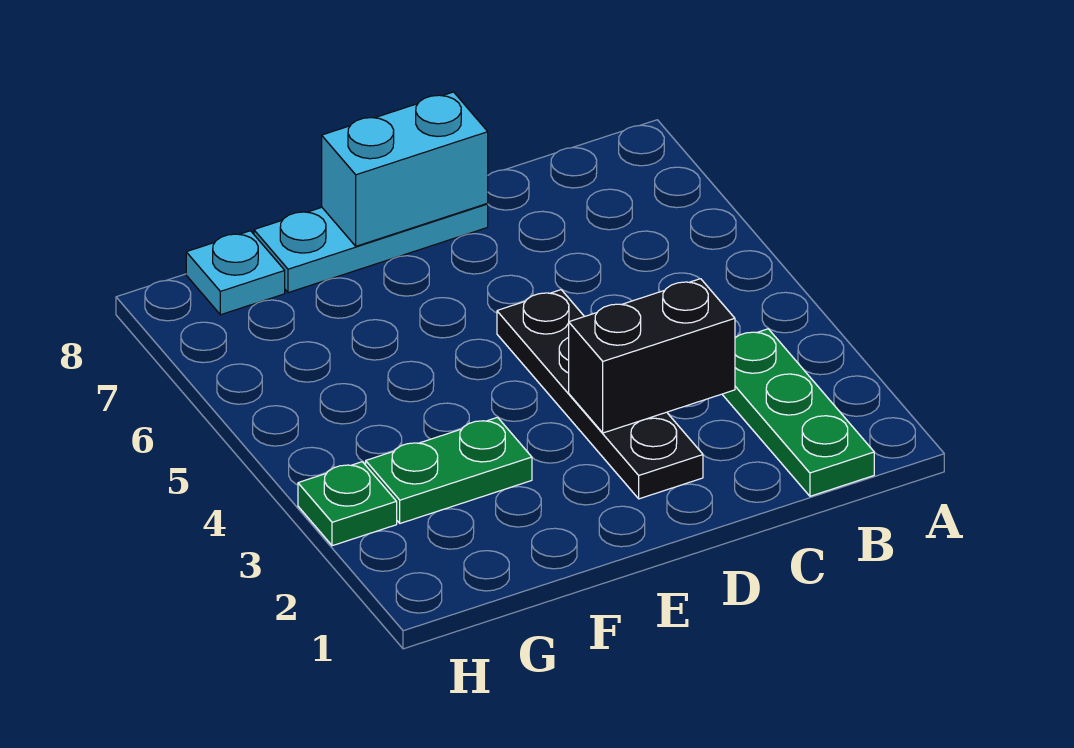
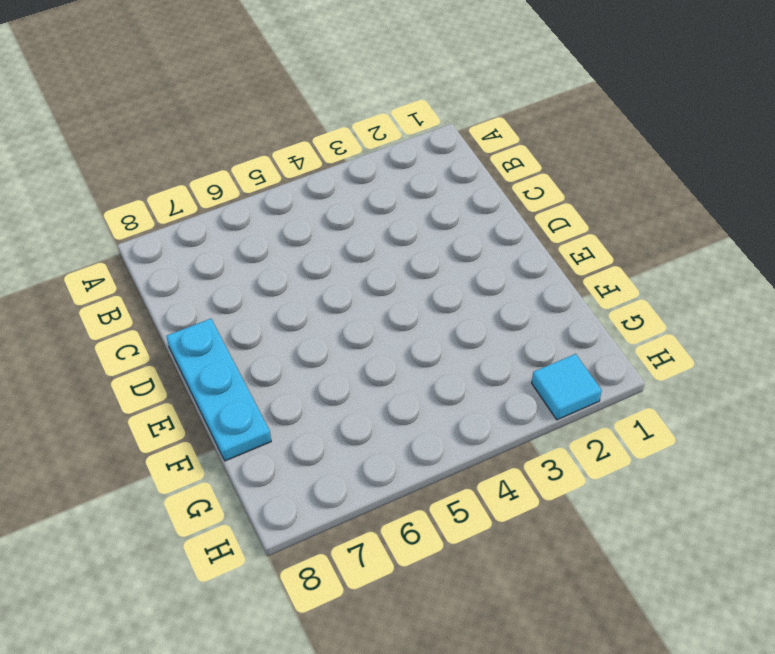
cyan 1x1 tile [532,354,602,420] -> none
none -> green 1x3 plate [722,329,874,496]
none -> black 1x4 plate [497,290,703,499]

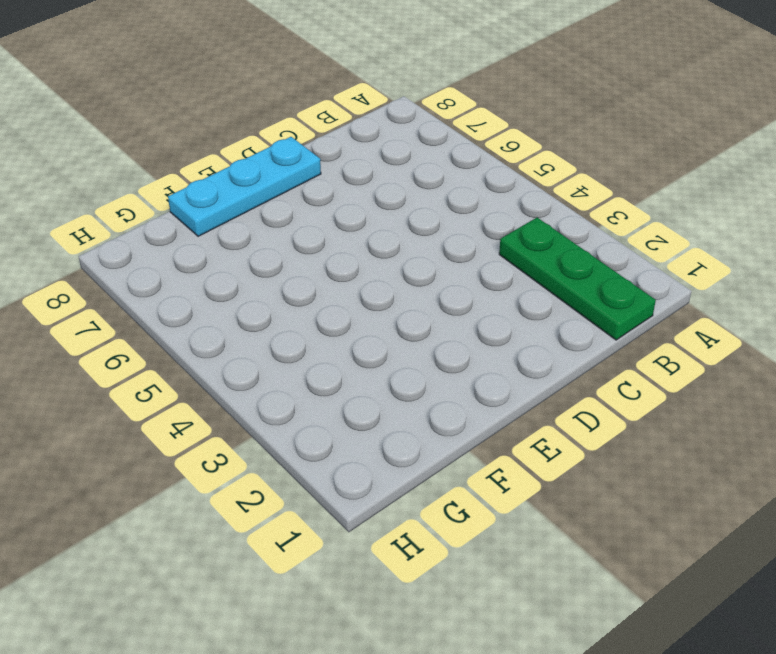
none -> black 1x4 plate [497,290,703,499]
none -> green 1x2 plate [366,417,532,523]

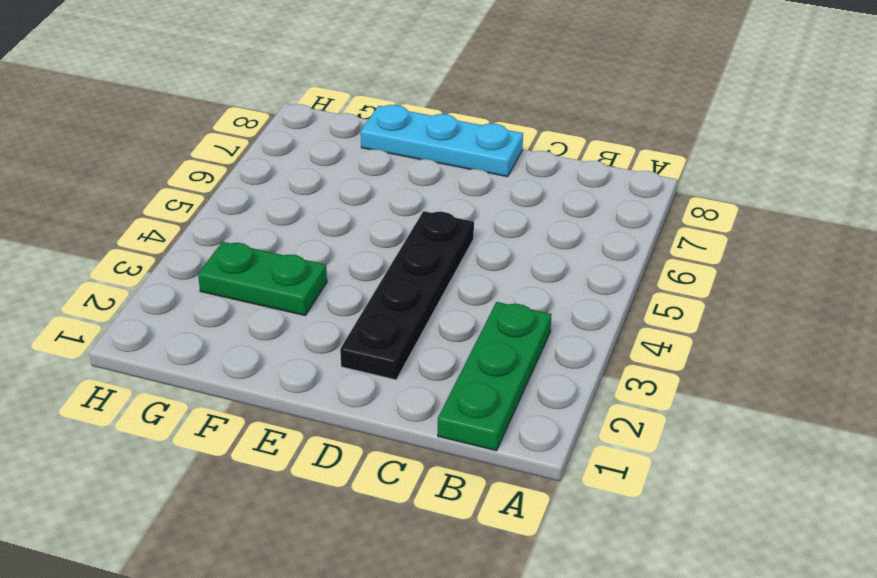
none -> cyan 1x1 plate [186,231,285,315]
none -> green 1x1 plate [298,462,397,546]

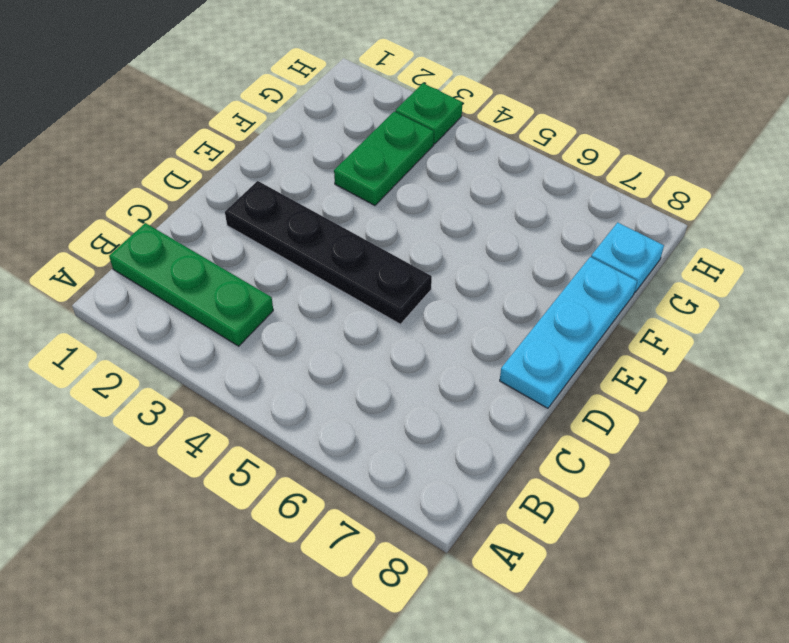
none -> black 1x2 brick [569,279,735,433]
none -> cyan 1x2 brick [322,92,488,246]

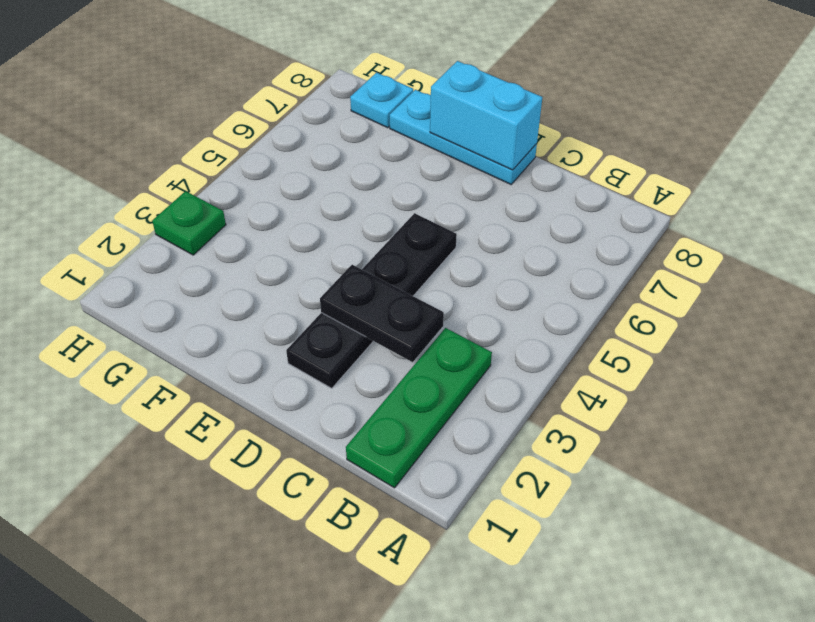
black 1x2 plate [320,265,444,362] -> black 1x2 brick [569,279,735,433]
none -> green 1x2 plate [366,417,532,523]

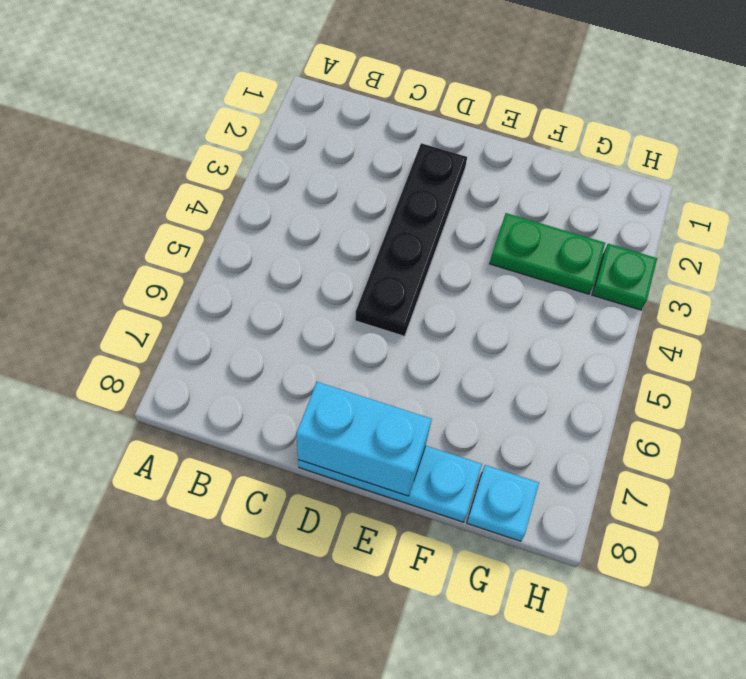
none -> green 1x3 plate [722,329,874,496]
none -> black 1x2 brick [569,279,735,433]

